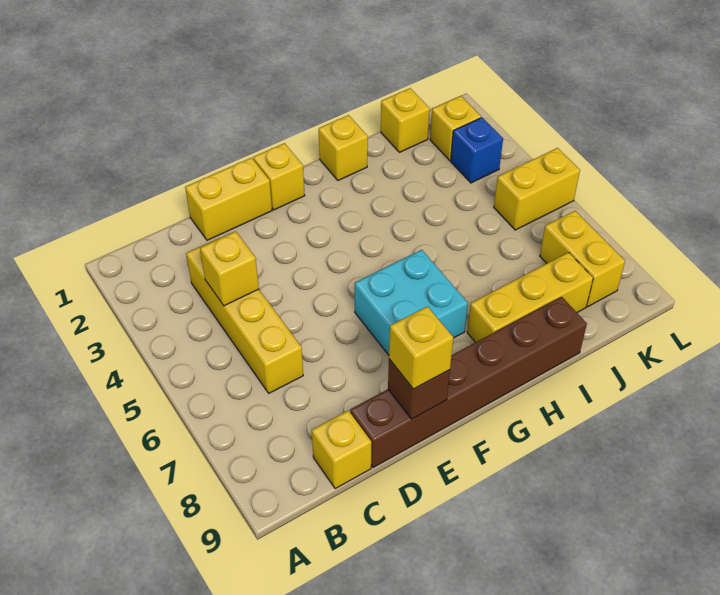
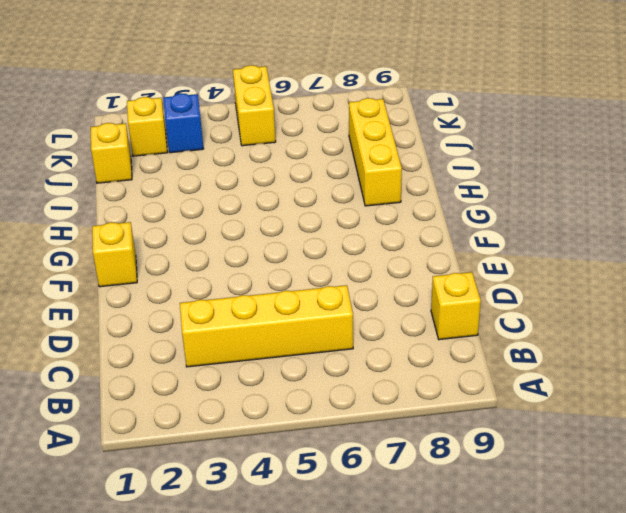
none -> yellow 1x2 brick [185,158,272,240]
none -> brown 1x6 brick [350,297,587,468]
none -> cyan 2x2 brick [355,250,468,355]

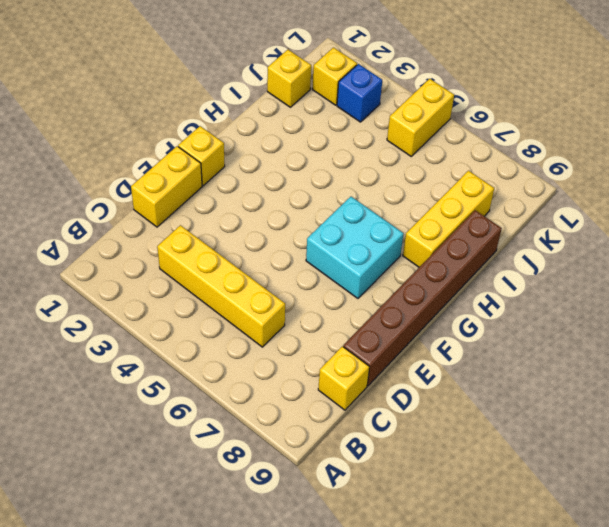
none -> yellow 1x1 brick [319,115,368,180]
none -> yellow 1x2 brick [540,211,625,307]
none -> yellow 1x1 brick [200,231,259,306]

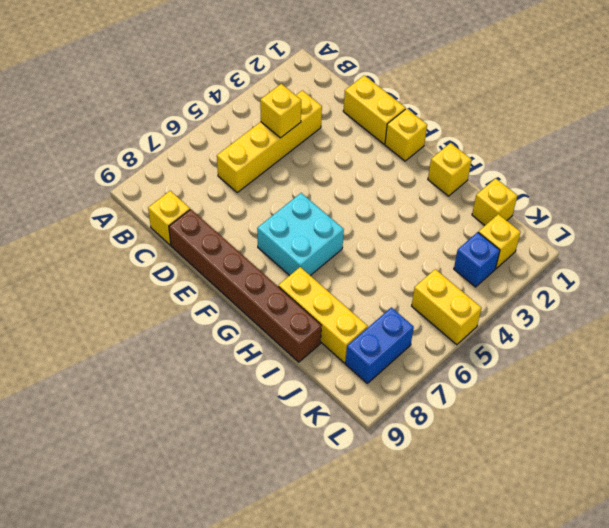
blue 1x2 brick [345,307,414,383] -> yellow 1x2 brick [540,211,625,307]
none -> brown 1x1 brick [388,359,450,419]
none -> yellow 1x1 brick [389,307,453,389]

